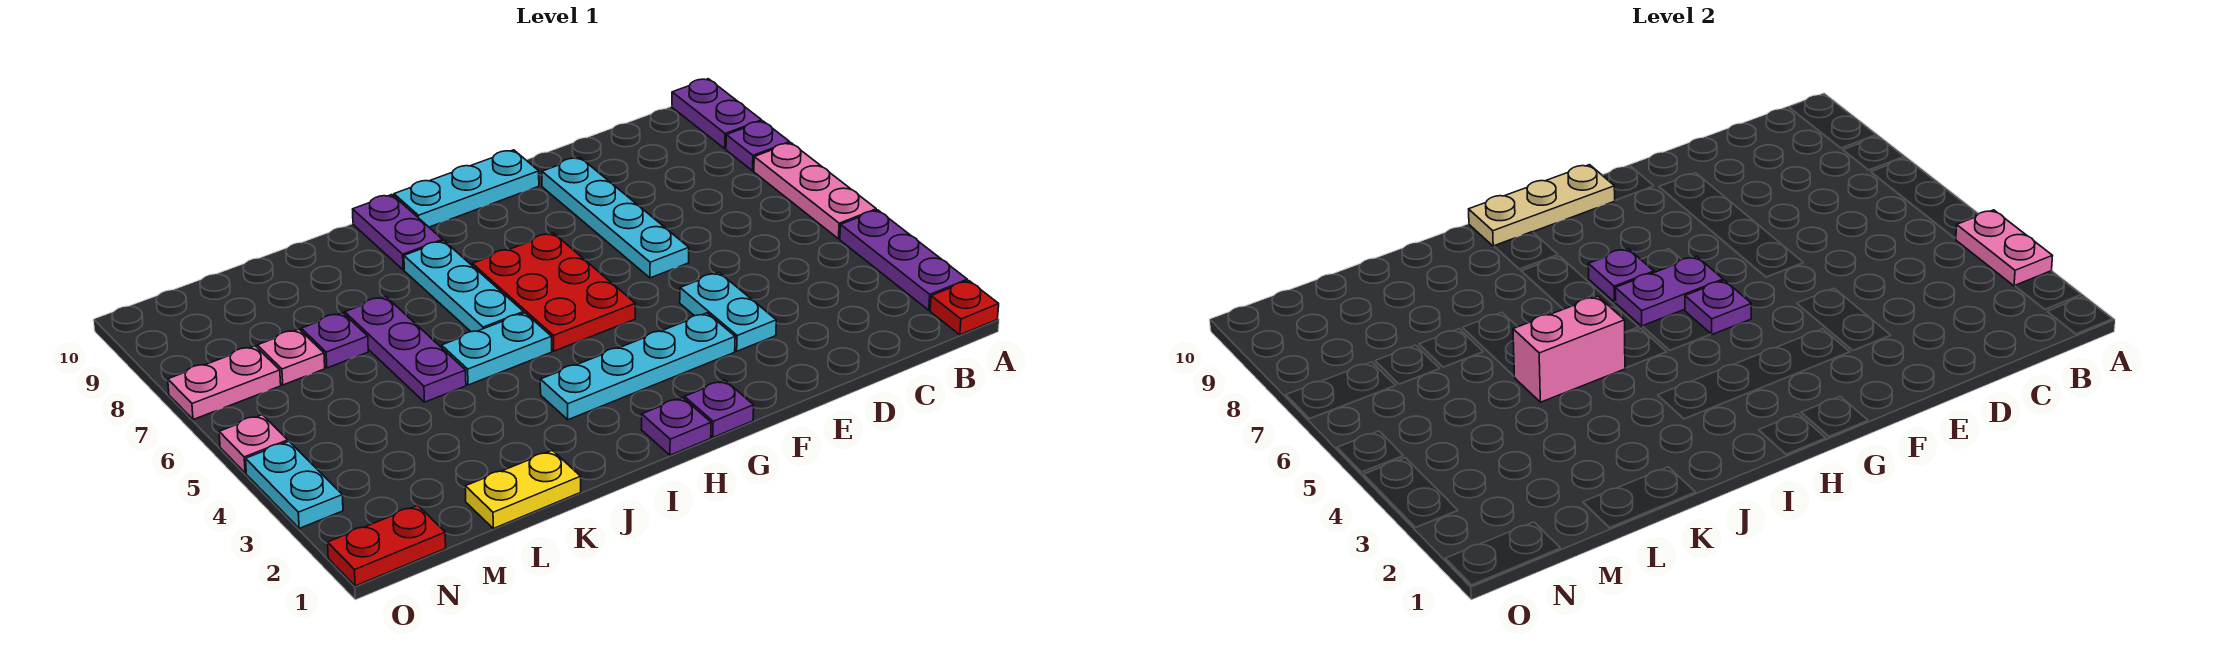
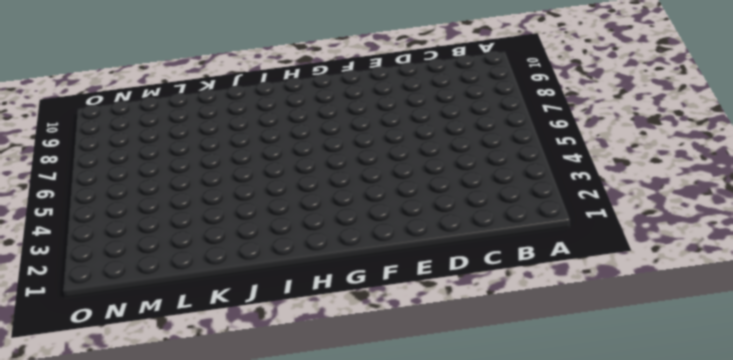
none -> red 1x1 plate [930,281,999,335]
none -> purple 1x3 plate [840,210,967,310]
none -> pink 1x3 plate [754,143,876,239]

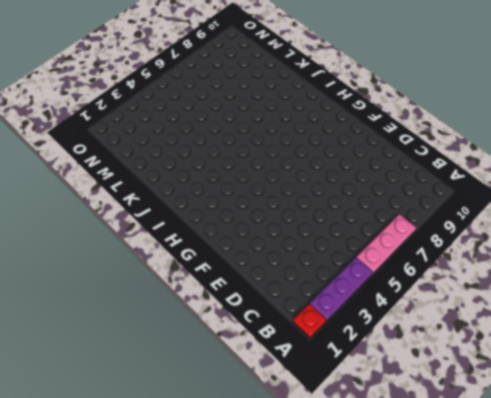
none -> purple 1x1 plate [726,121,790,171]
none -> purple 1x2 plate [672,79,762,149]
none -> cyan 1x2 plate [680,272,776,351]

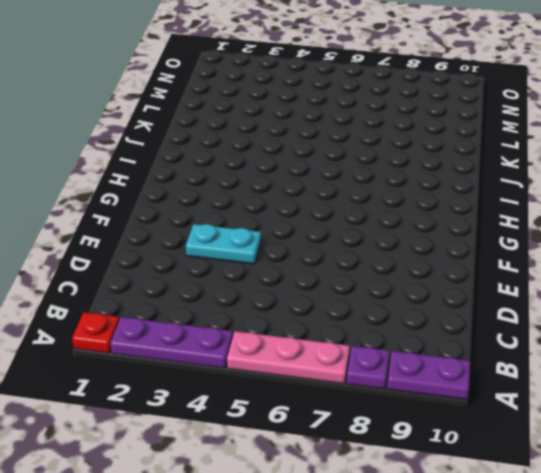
none -> cyan 1x4 plate [542,157,689,278]
none -> cyan 1x4 plate [540,313,735,420]
none -> cyan 1x3 plate [394,150,539,227]

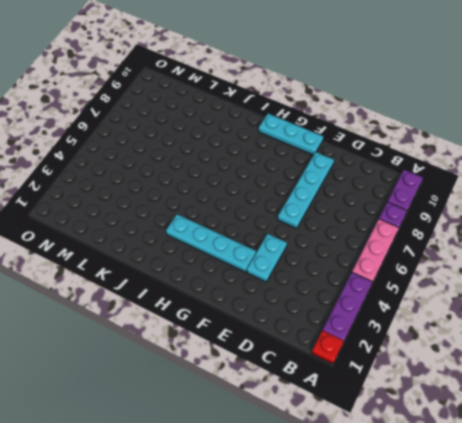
none -> purple 1x1 plate [684,380,754,437]
none -> red 2x3 plate [472,233,635,351]
none -> purple 1x1 plate [641,397,711,455]

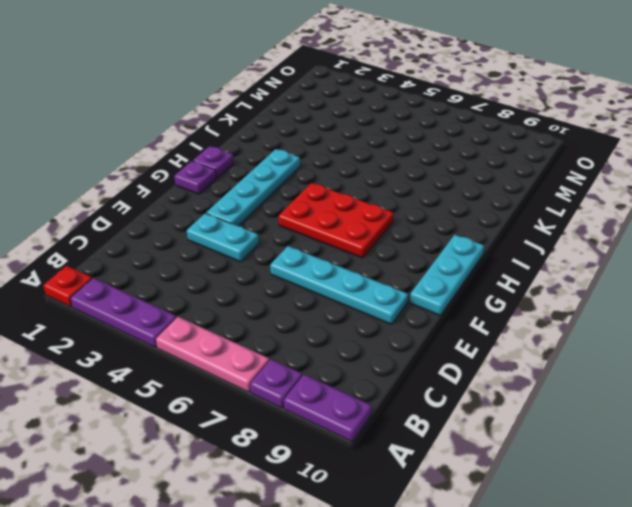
none -> cyan 1x2 plate [442,313,552,385]
none -> cyan 1x3 plate [404,241,524,332]
none -> purple 1x2 plate [353,195,443,270]

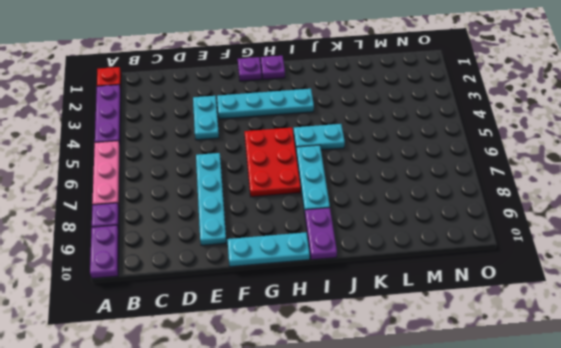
none -> yellow 1x2 plate [465,450,581,529]
none -> purple 1x3 plate [345,296,466,402]
none -> purple 1x1 plate [301,313,368,368]

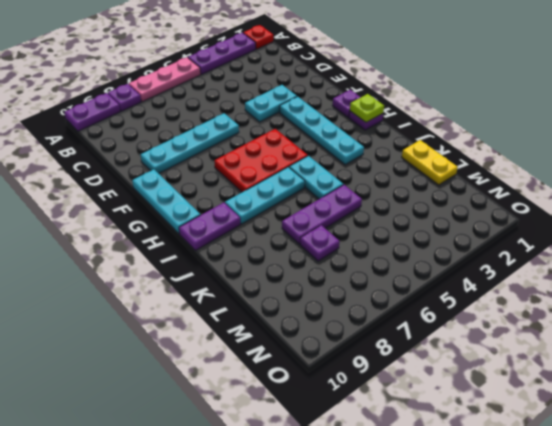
lime 1x1 plate [350,94,384,122] -> none
none -> pink 1x1 plate [257,329,325,385]
none -> red 1x2 plate [328,505,446,586]
none -> pink 1x2 plate [168,346,281,420]

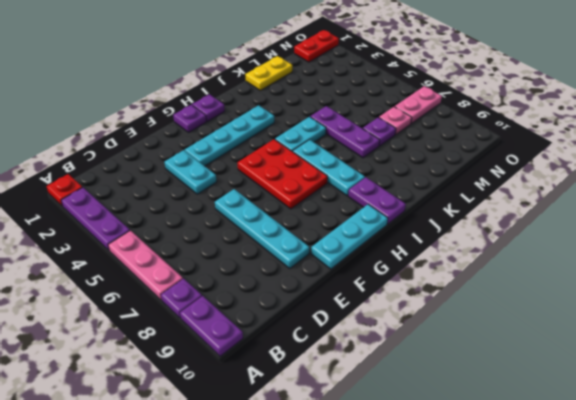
none -> cyan 1x2 plate [246,441,343,528]
none -> pink 1x1 plate [219,415,288,473]
none -> pink 1x2 plate [1956,210,2052,286]

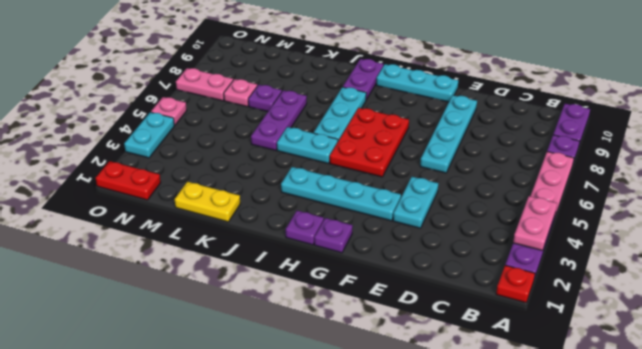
none -> purple 1x1 plate [1685,280,1751,334]
none -> purple 1x2 plate [1615,256,1723,326]
none -> tan 1x3 plate [1469,165,1615,246]

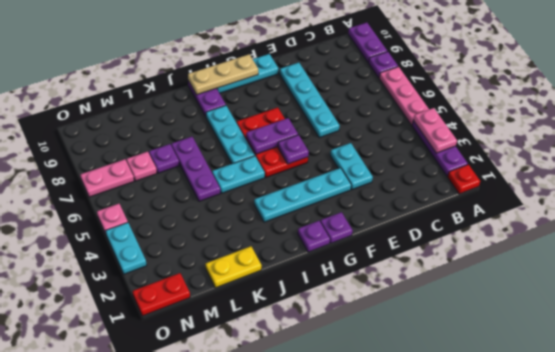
none -> purple 1x1 plate [1588,249,1654,302]
none -> pink 1x2 brick [1513,296,1625,402]

